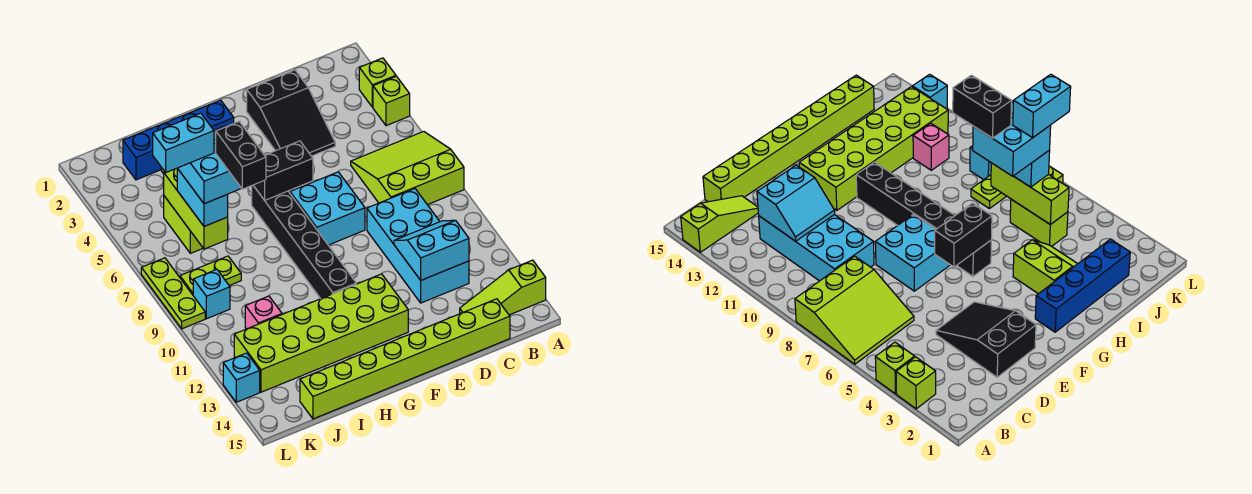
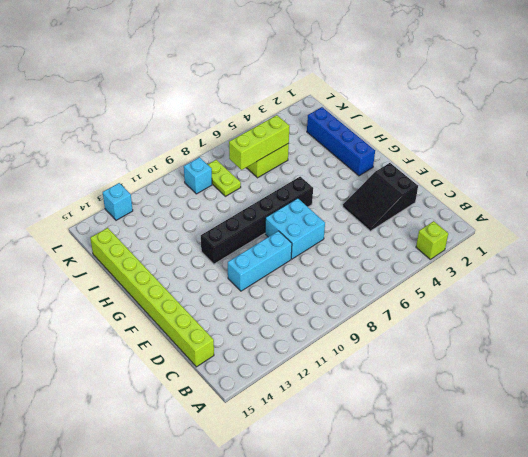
cyan 1x3 brick [228,231,292,291] -> none
none -> lime 1x1 brick [373,76,410,126]
none -> lime 3x3 slope [351,131,464,205]
none -> lime 1x3 slope [460,260,546,315]

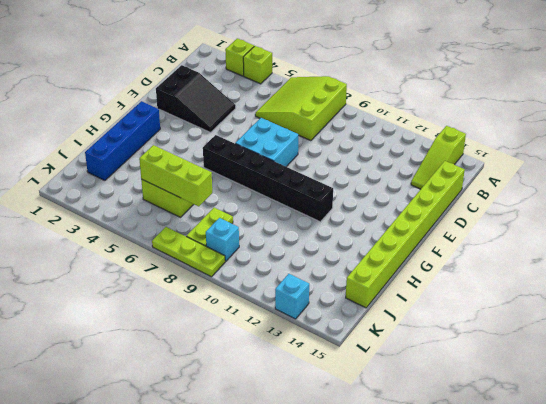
none -> cyan 2x4 brick [367,189,469,303]
none -> lime 2x6 brick [234,274,408,392]
none -> lime 2x2 slope [1013,240,1077,294]

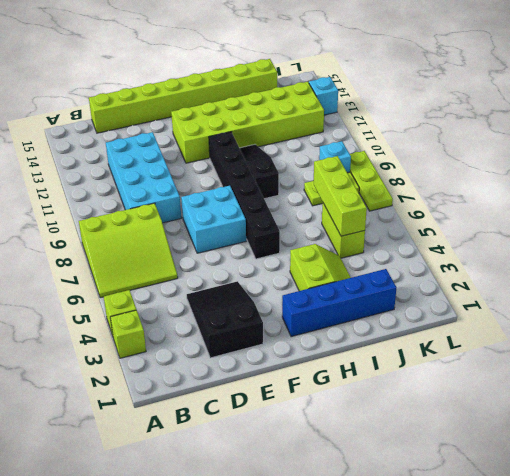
black 1x3 slope [240,144,279,199] -> none
none -> lime 1x3 slope [460,260,546,315]
none -> pink 1x1 brick [245,296,282,329]
none -> cyan 2x2 slope [394,220,469,280]

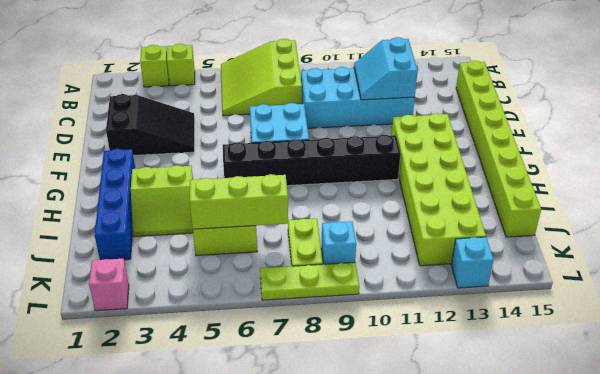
pink 1x1 brick [89,259,129,311] -> pink 1x1 brick moved to [245,296,282,329]
none -> lime 1x3 slope [460,260,546,315]
none -> black 1x2 brick [253,141,313,200]
none -> cyan 1x2 brick [177,168,228,226]

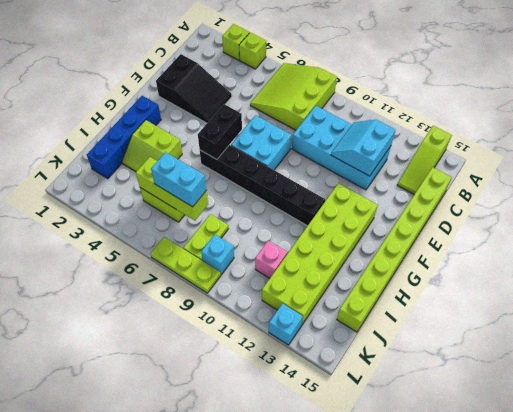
none -> cyan 2x2 brick [178,126,242,204]
none -> black 1x2 brick [216,122,266,189]
none -> cyan 1x2 brick [153,113,214,172]

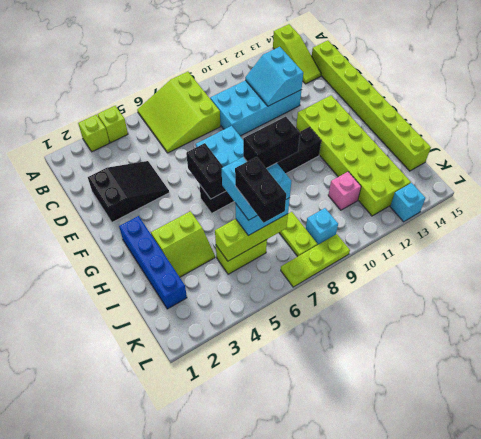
black 1x2 brick [235,157,286,223] -> cyan 1x2 brick [153,113,214,172]

